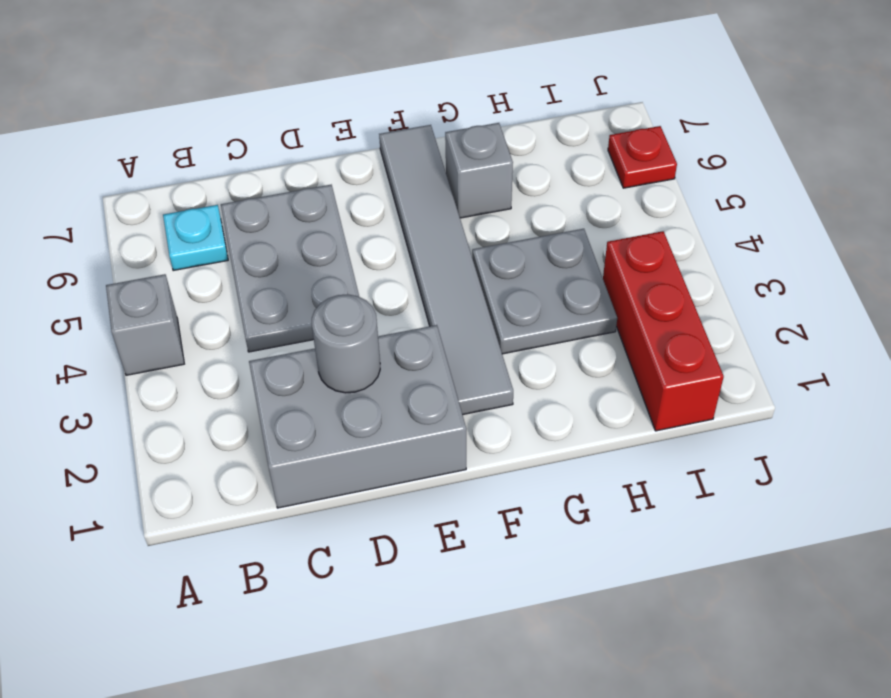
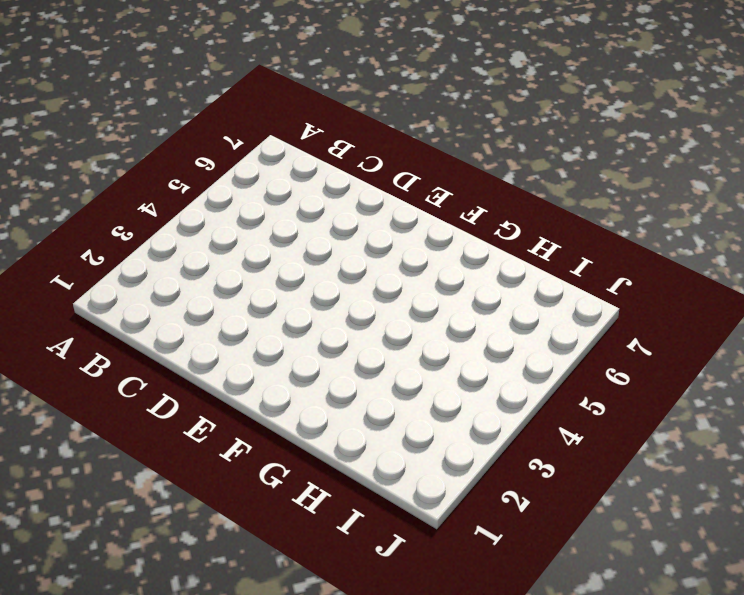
none -> grey 1x1 brick [106,274,184,375]
none -> cyan 1x1 plate [163,205,228,271]

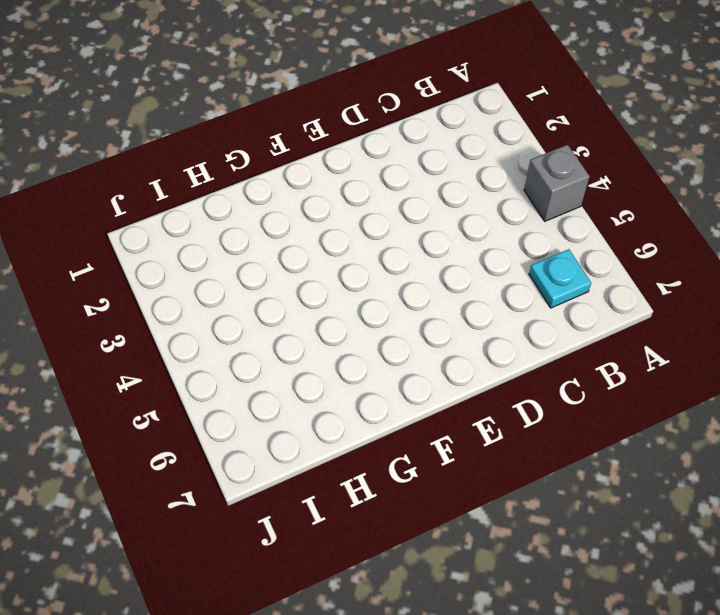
none -> grey 2x3 brick [249,325,466,508]
none -> grey 2x3 plate [221,185,359,352]

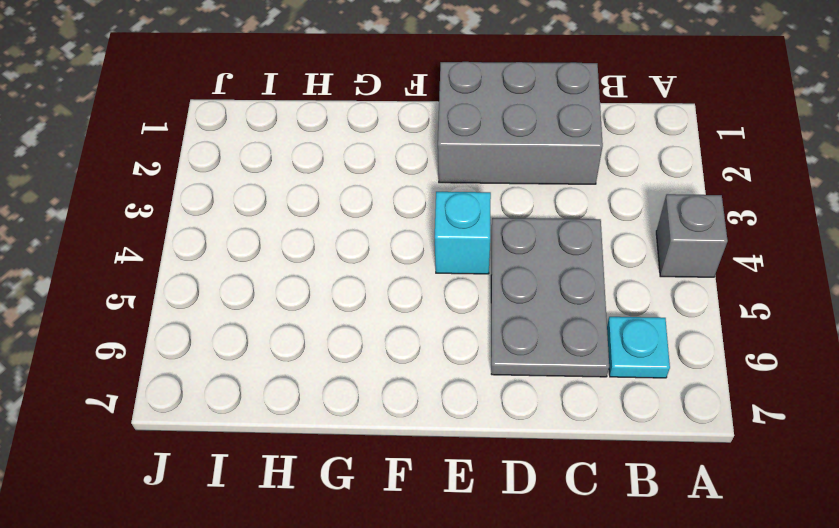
cyan 1x1 brick [435,192,491,274] -> none
none -> grey 1x6 tile [379,125,513,415]
none -> grey 2x2 plate [472,229,617,354]

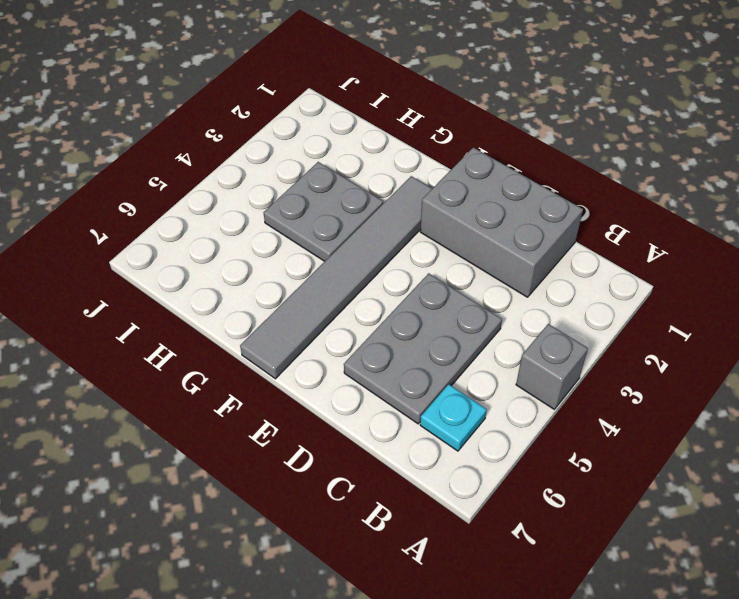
none -> grey 1x1 brick [445,123,513,218]
none -> red 1x3 brick [603,231,724,431]

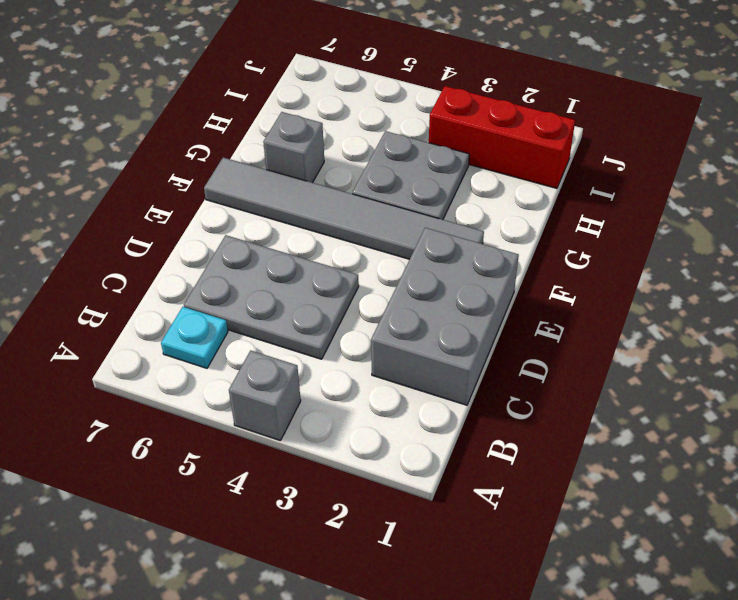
none -> red 1x1 plate [608,126,677,188]
none -> grey 1x1 round brick [312,294,380,393]

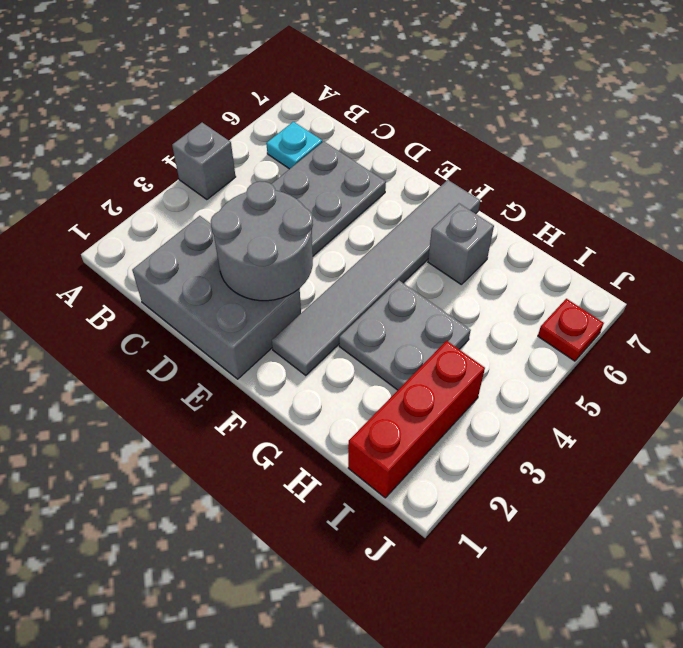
grey 2x2 round brick [211,181,313,301] -> grey 1x1 round brick [312,294,380,393]

